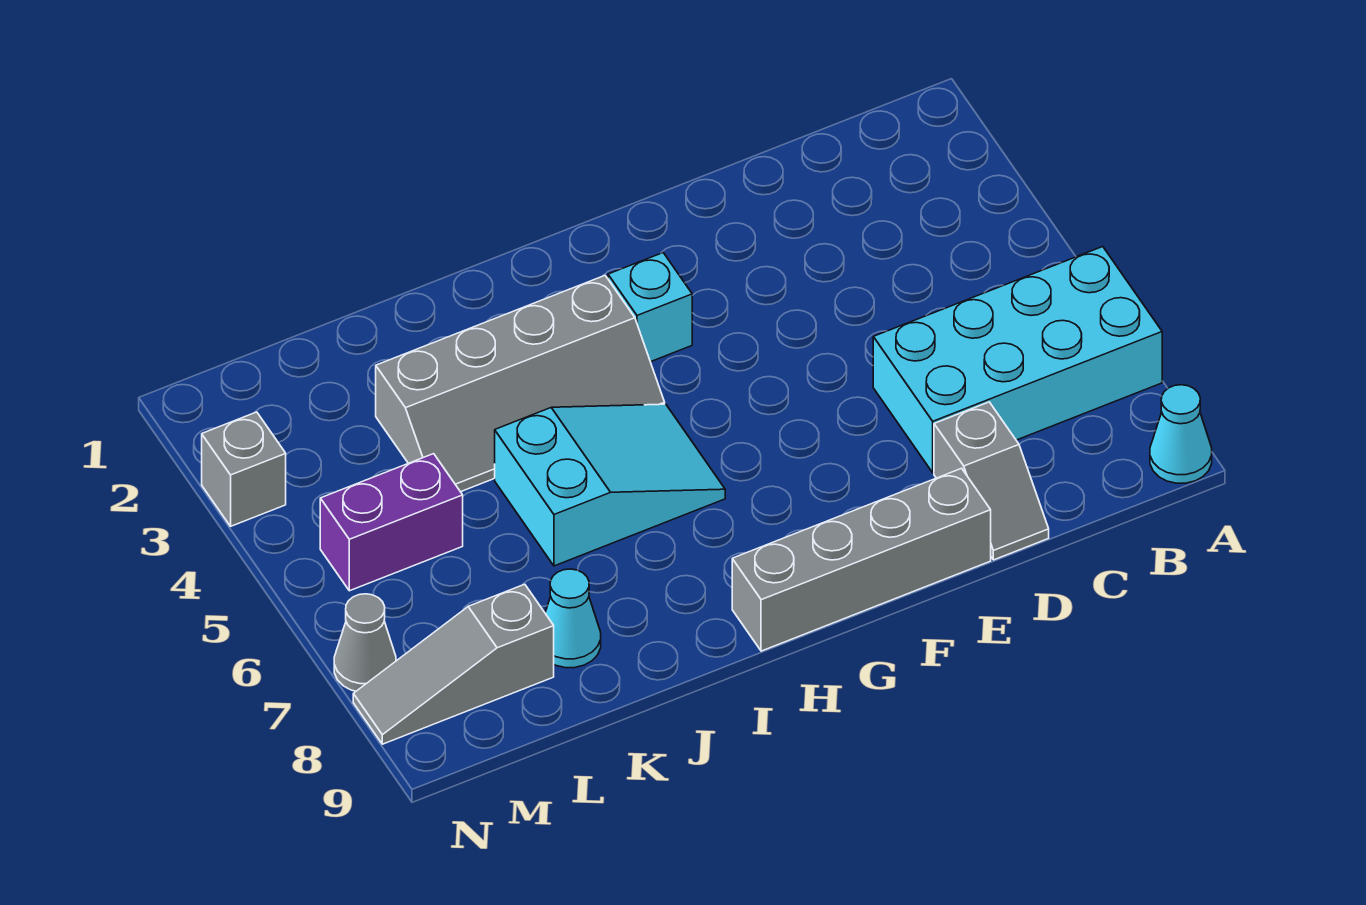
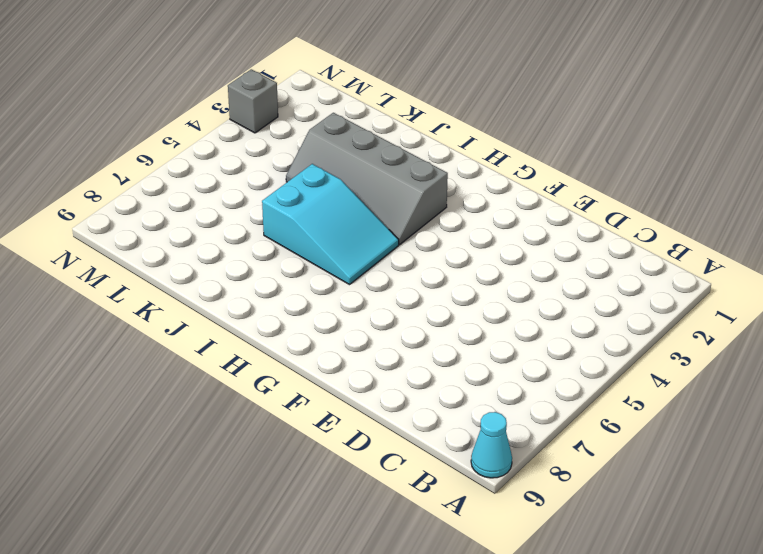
none -> cyan 2x4 brick [873,247,1162,473]
none -> grey 1x2 slope [934,402,1049,560]
none -> grey 1x4 brick [732,468,991,651]

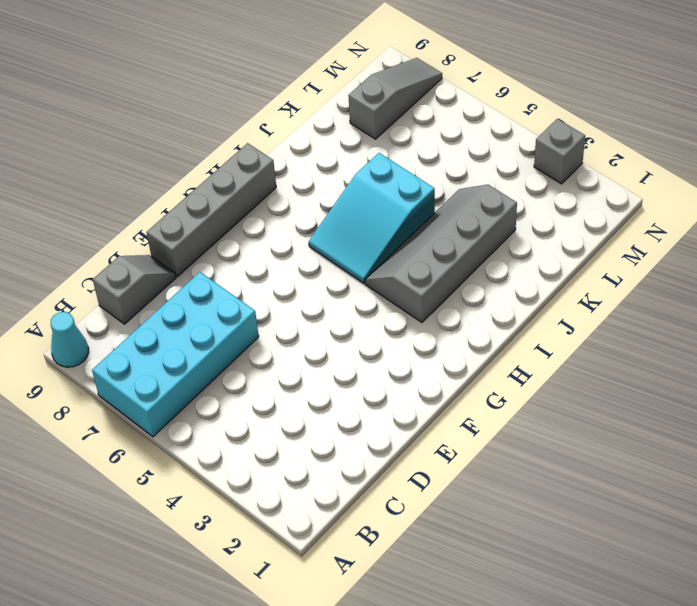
grey 1x2 slope [93,255,176,324] -> grey 1x2 slope turned to [934,402,1049,560]
none -> cyan 1x1 brick [608,253,692,362]
none -> cyan 1x1 cone [545,569,601,668]
none -> purple 1x2 brick [320,454,463,591]

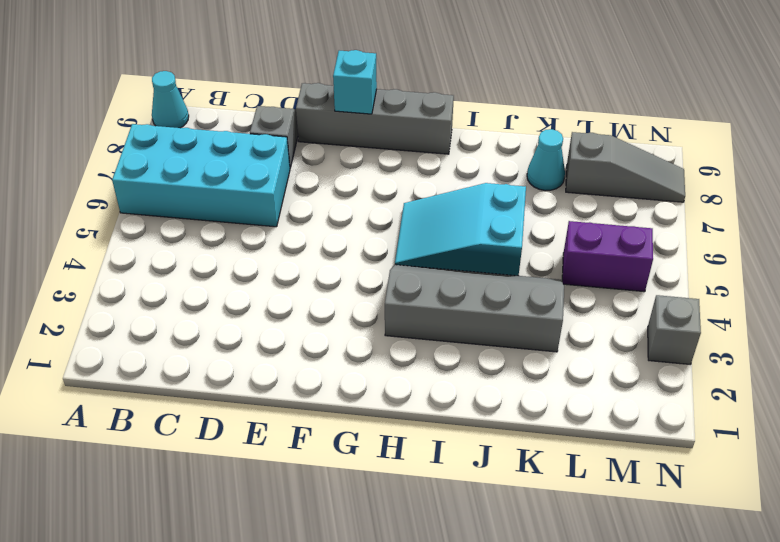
cyan 1x1 brick [333,50,377,114] -> cyan 1x1 brick moved to [608,253,692,362]
none -> grey 1x1 cone [334,594,396,691]

